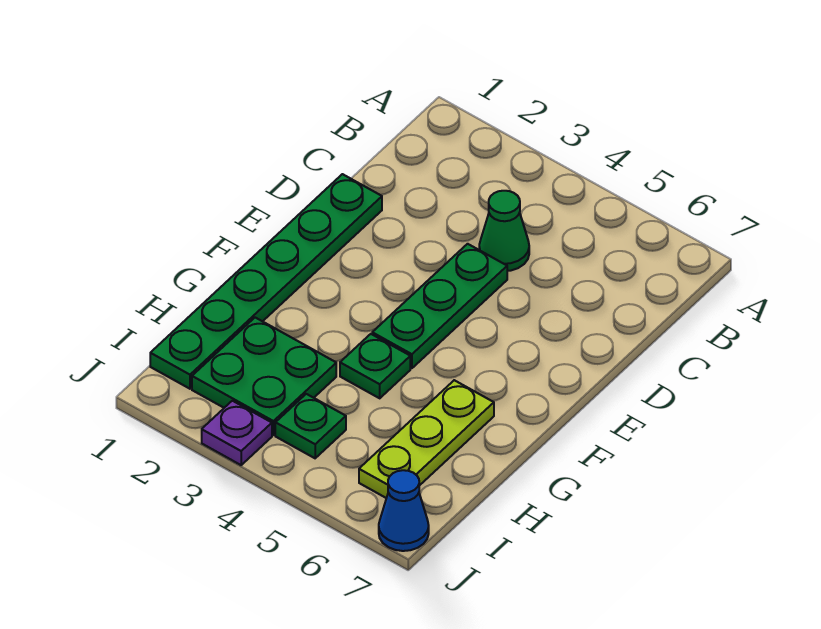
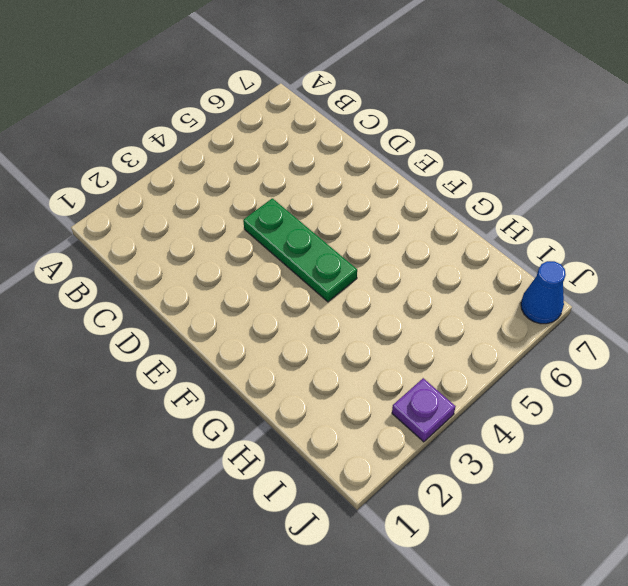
none -> green 1x1 cone [479,191,529,271]
none -> green 1x6 plate [150,174,382,389]

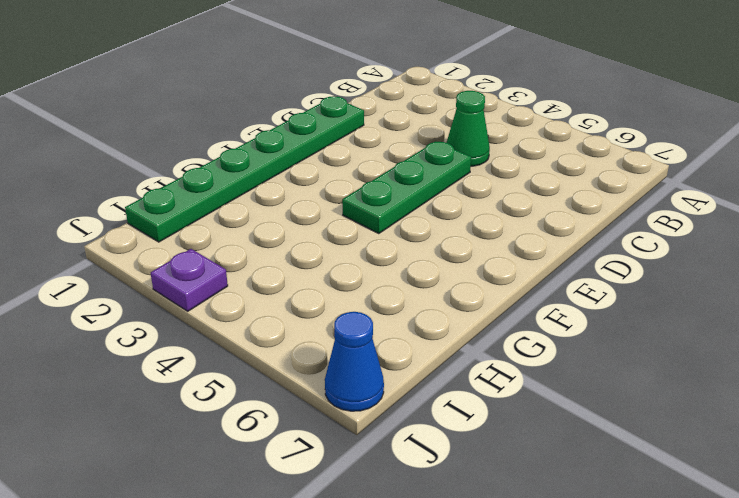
none -> green 1x1 plate [340,334,410,398]
none -> lime 1x3 plate [359,380,494,498]

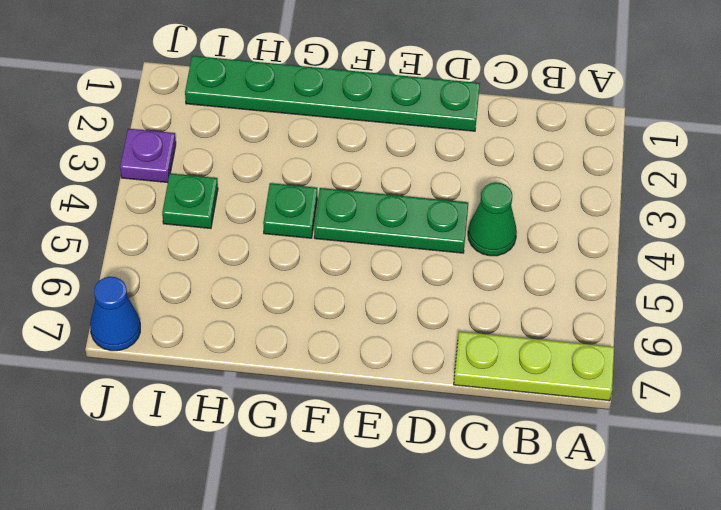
lime 1x3 plate [454,332,614,401] -> lime 1x3 plate moved to [359,380,494,498]
none -> green 2x2 plate [192,318,336,435]

